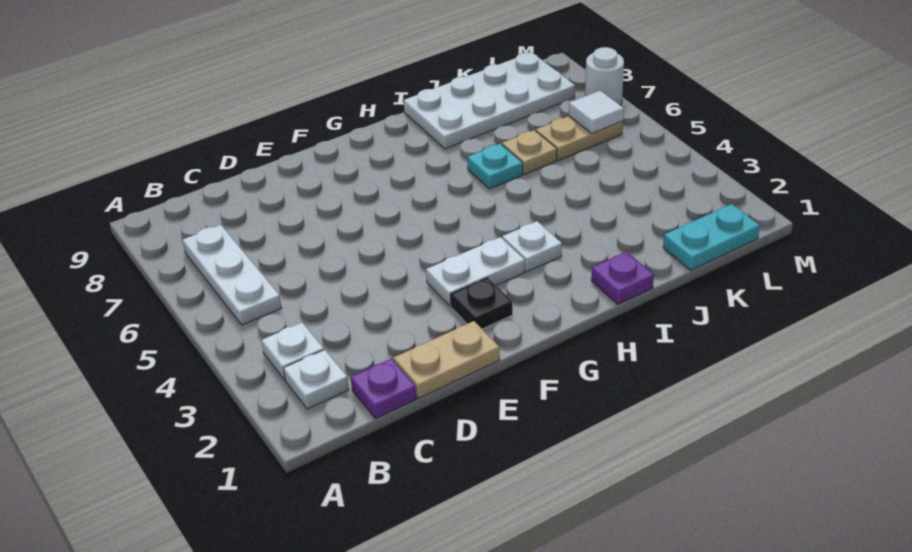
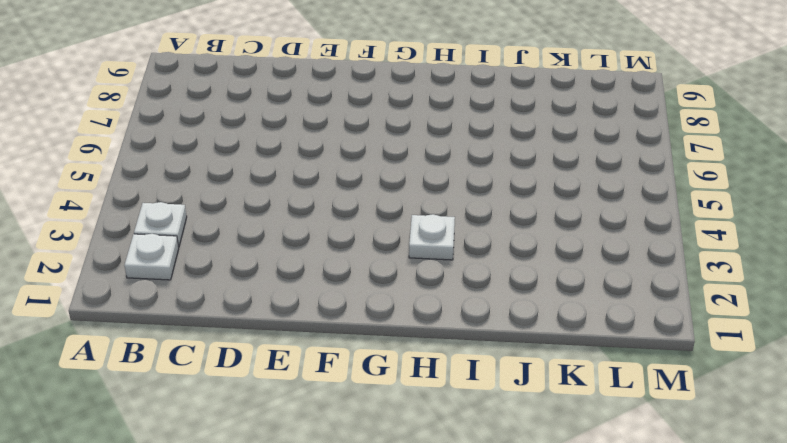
none -> white 1x3 plate [183,225,281,325]
none -> purple 1x1 plate [351,358,417,419]
none -> tan 1x2 plate [394,321,500,398]

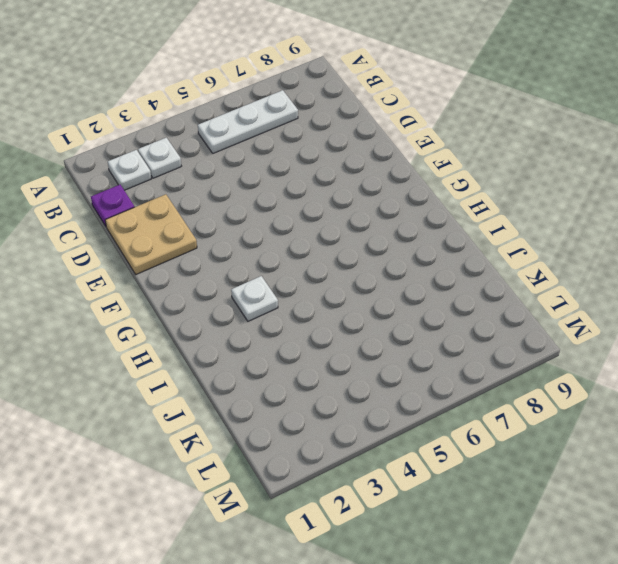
tan 2x2 plate [105,194,197,274] -> tan 1x2 plate [394,321,500,398]
none -> black 1x1 plate [451,278,513,329]
none -> white 1x2 plate [426,237,525,306]
none -> purple 1x1 plate [591,252,654,304]

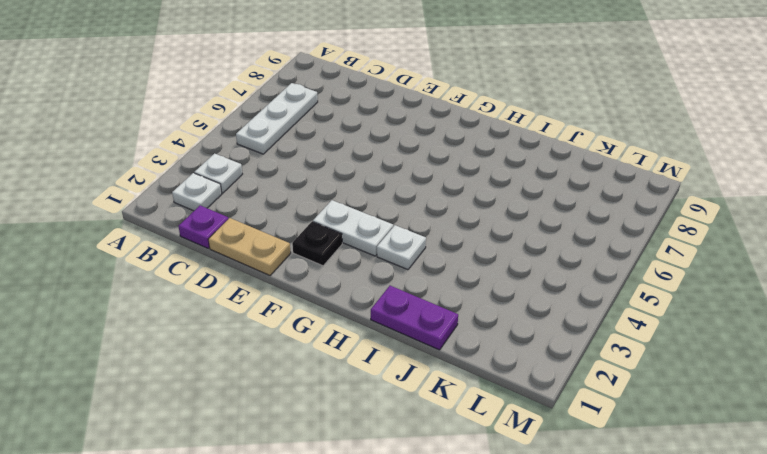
purple 1x2 plate [371,286,458,350] -> purple 1x1 plate [591,252,654,304]
none -> cyan 1x1 plate [467,144,523,189]
none -> white 2x4 plate [404,52,575,149]
none -> tan 1x1 plate [502,130,557,175]

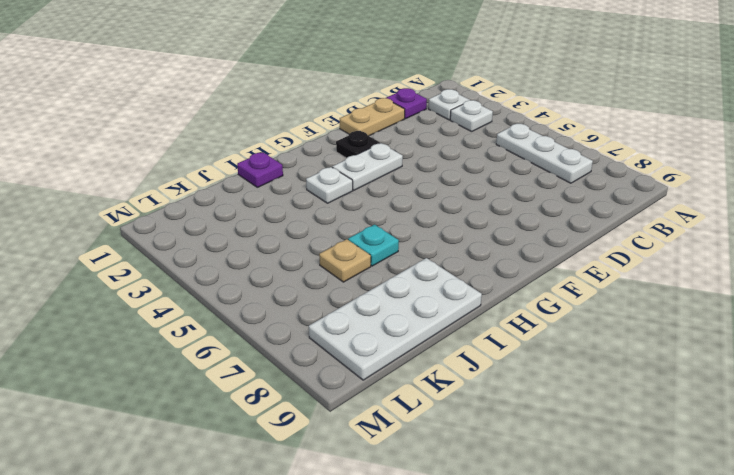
none -> cyan 1x2 plate [663,204,760,270]
none -> tan 1x2 plate [536,116,623,161]
none -> white 1x1 round brick [585,47,624,105]

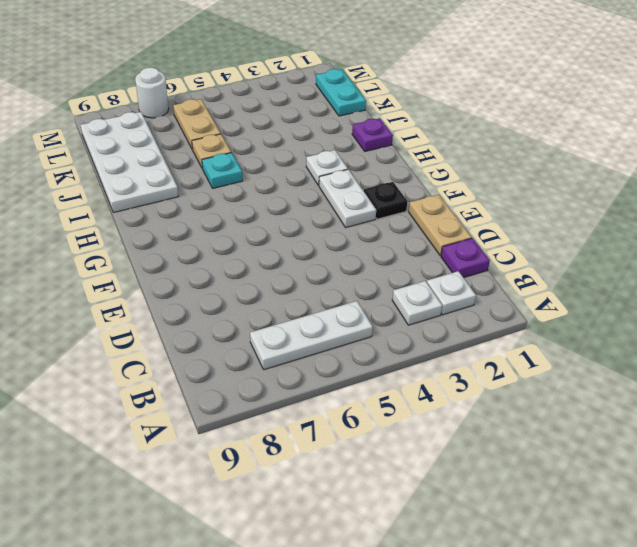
none -> white 1x1 tile [569,90,624,133]

